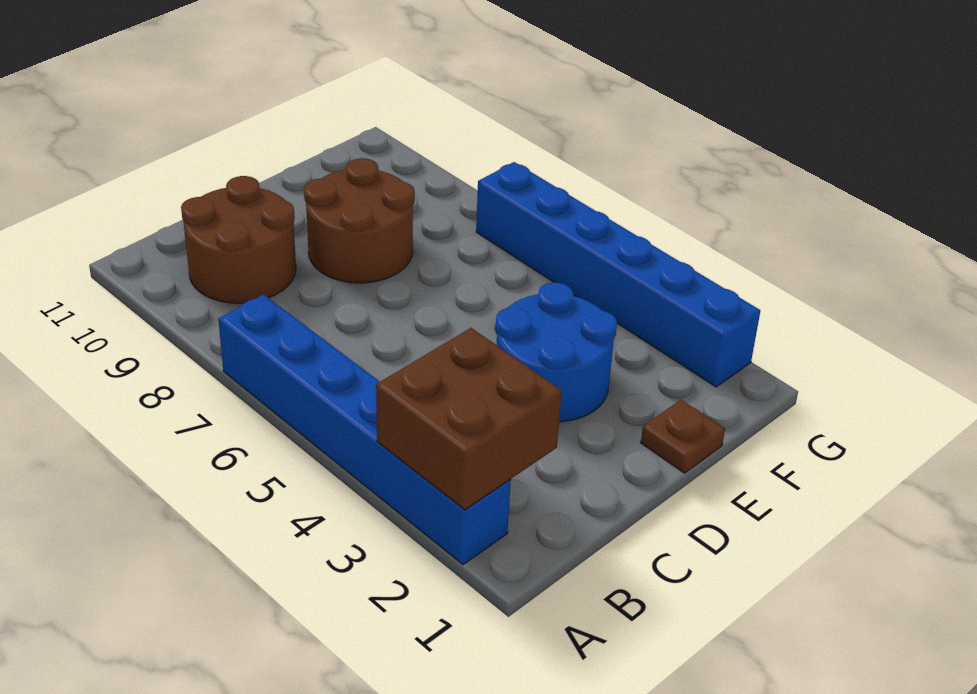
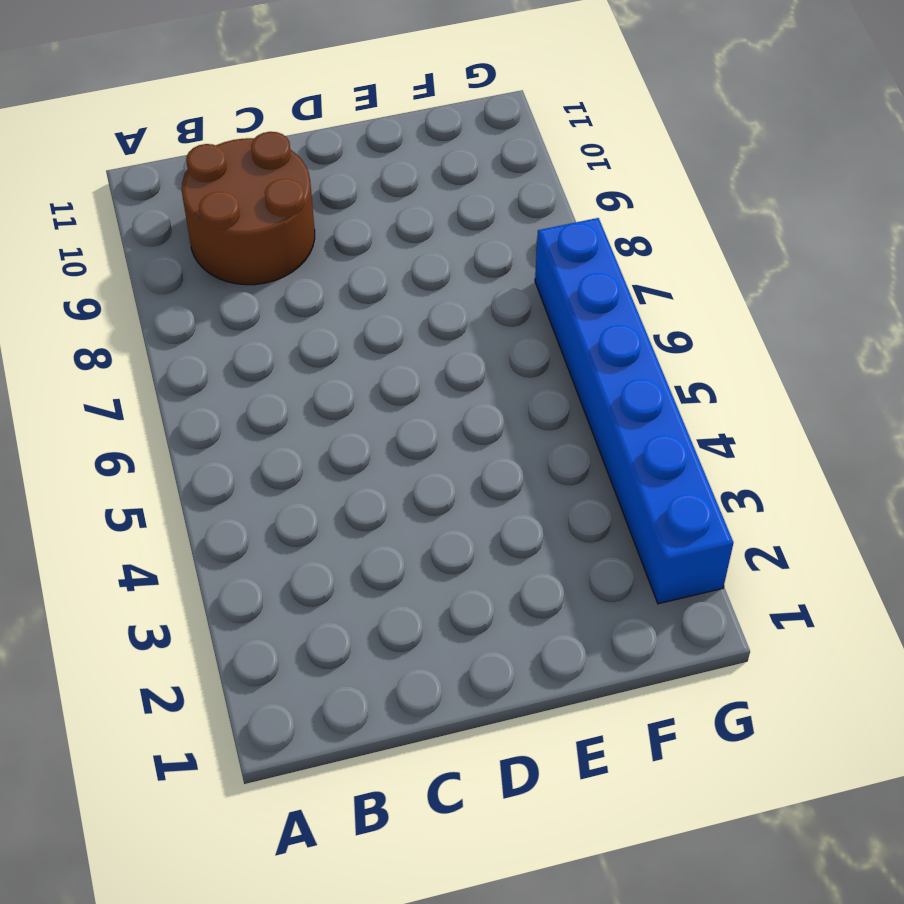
none -> blue 1x6 brick [218,295,511,565]
none -> blue 2x2 round brick [496,283,617,422]

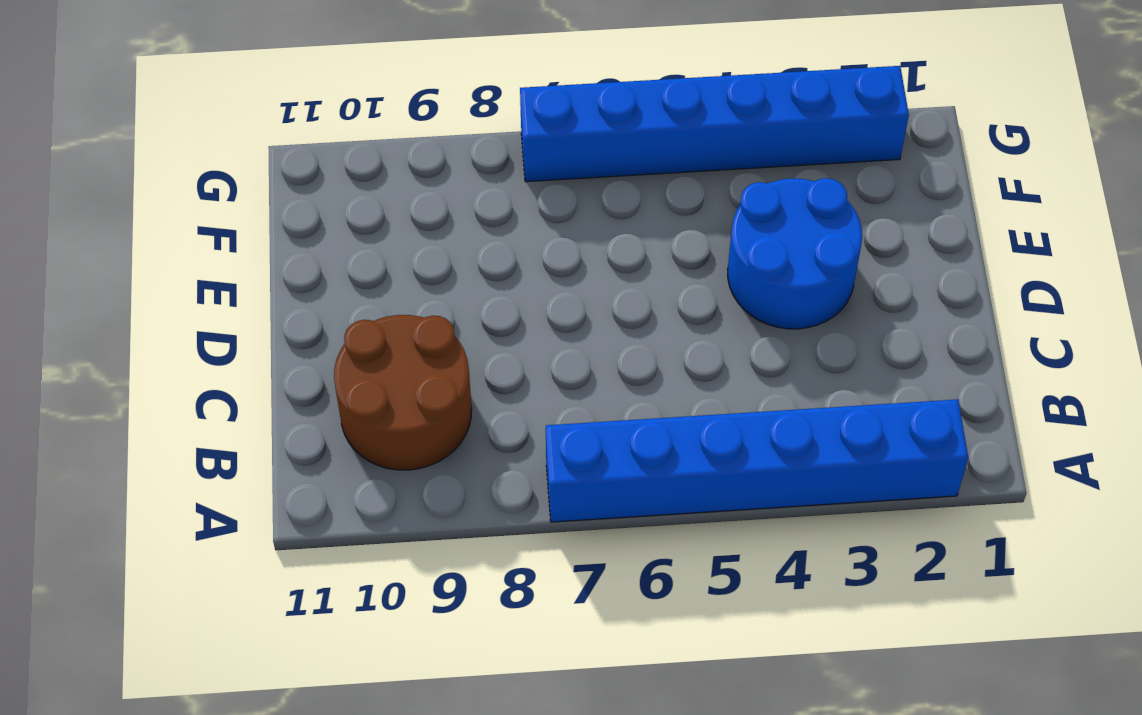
none -> brown 2x2 round brick [304,158,415,283]
none -> brown 1x1 plate [641,400,725,473]

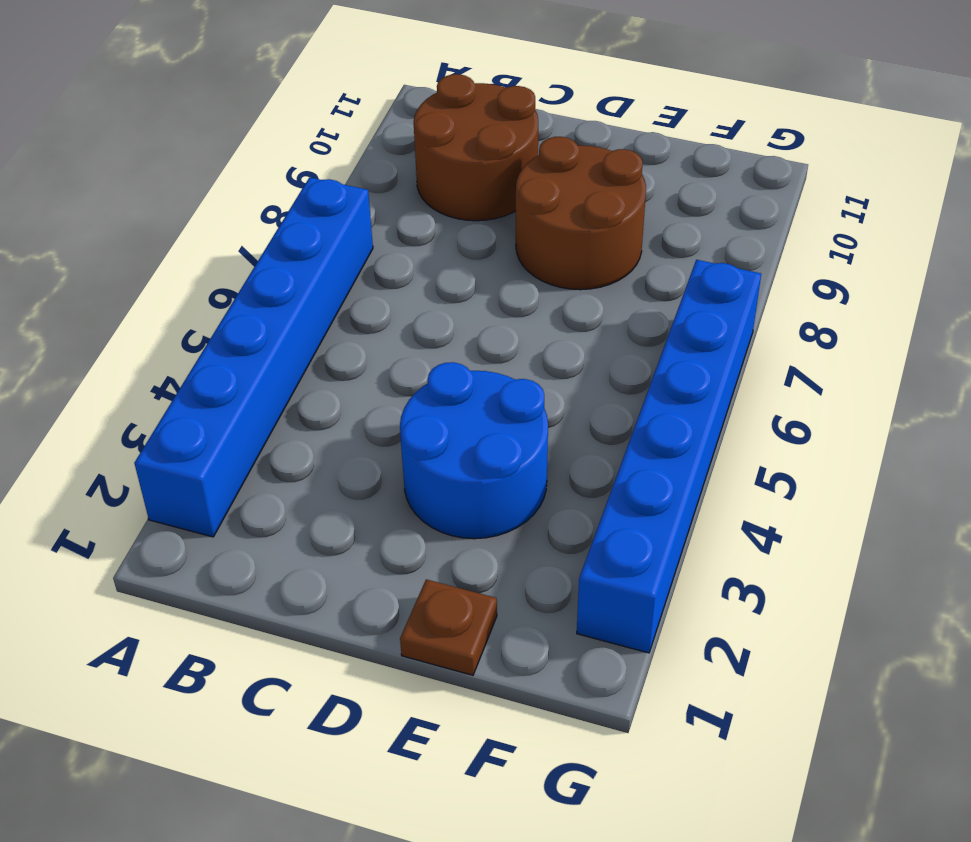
none -> brown 2x2 brick [376,328,562,510]

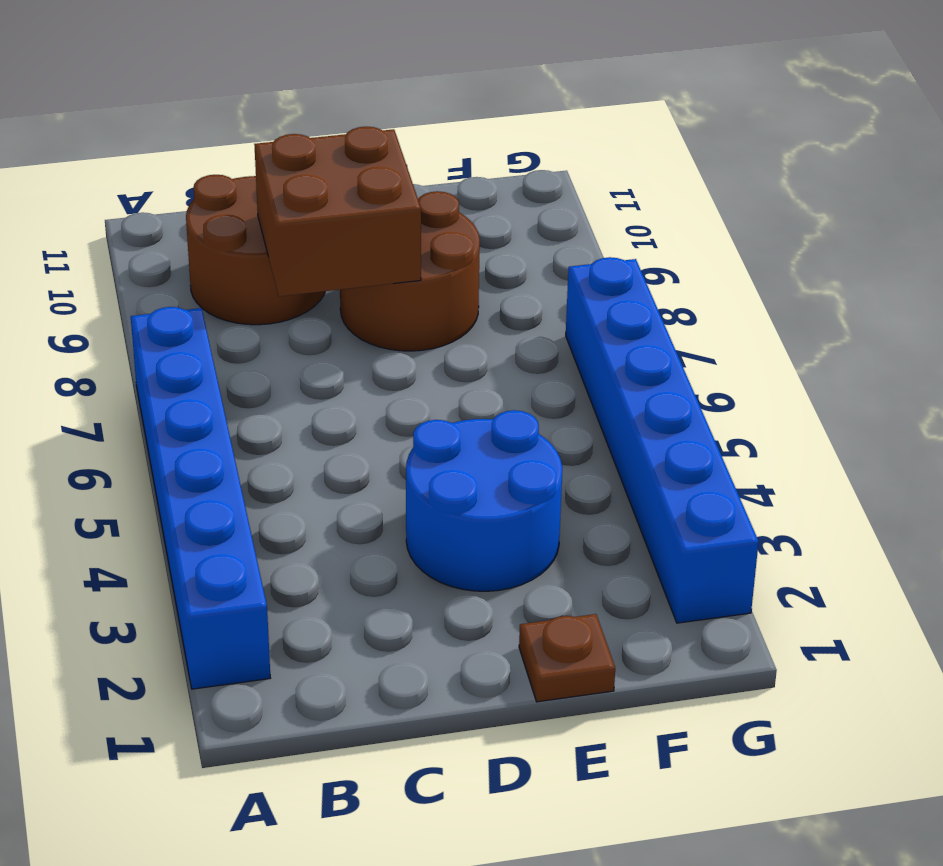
brown 2x2 brick [254,127,421,296] -> brown 2x2 brick moved to [376,328,562,510]

